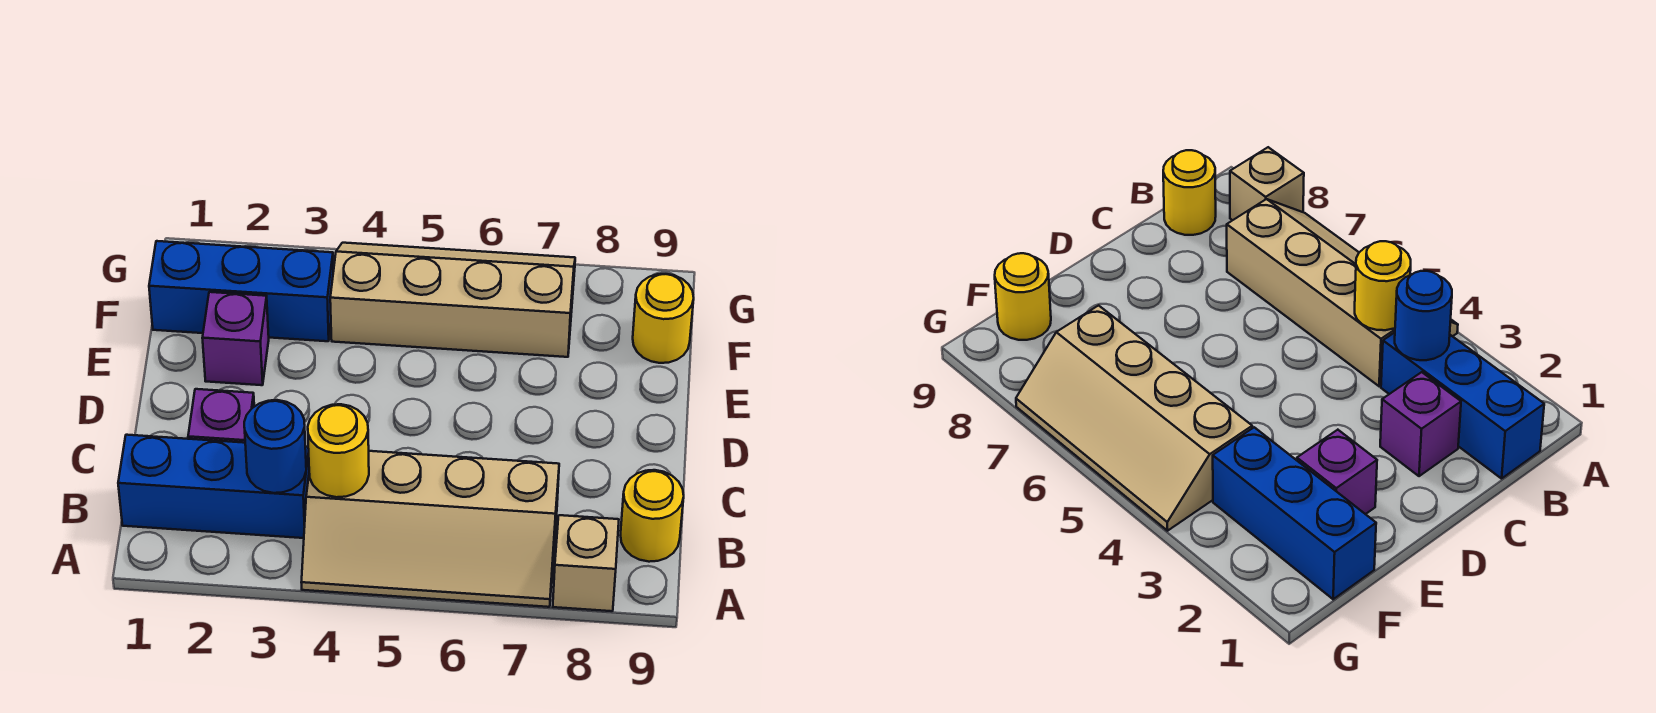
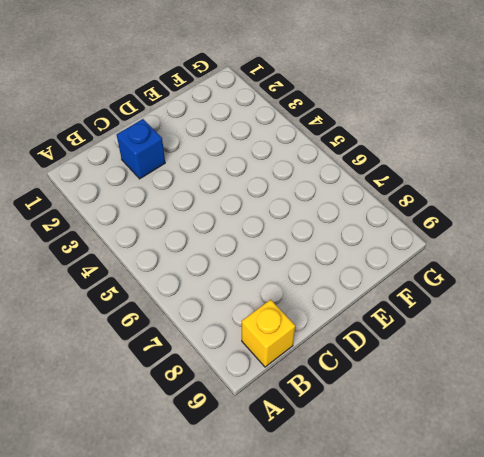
yellow 1x1 brick [242,300,295,367] -> yellow 1x1 round brick [621,470,684,562]
blue 1x1 brick [117,119,165,179] -> purple 1x1 brick [188,389,254,443]
none -> tan 2x4 slope [301,451,559,607]
none -> tan 1x1 brick [553,515,619,611]

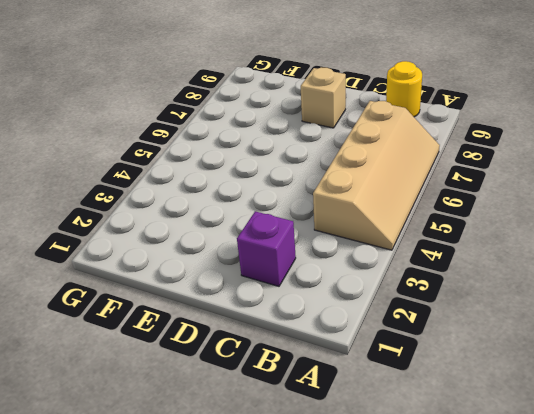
tan 1x1 brick [301,67,346,128] -> tan 1x1 brick moved to [553,515,619,611]
none -> blue 1x3 brick [118,435,309,538]
none -> purple 1x1 brick [202,292,269,385]

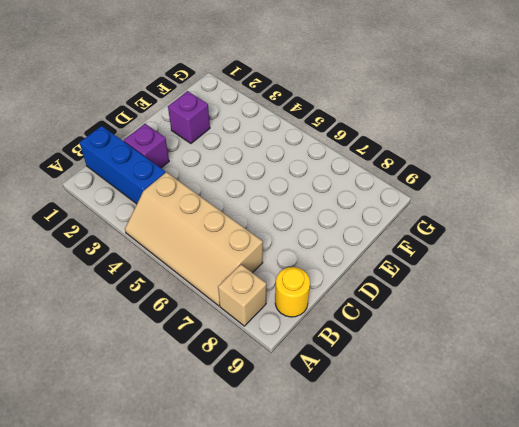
none -> blue 1x3 brick [149,241,333,341]
none -> tan 2x4 slope [330,243,575,357]

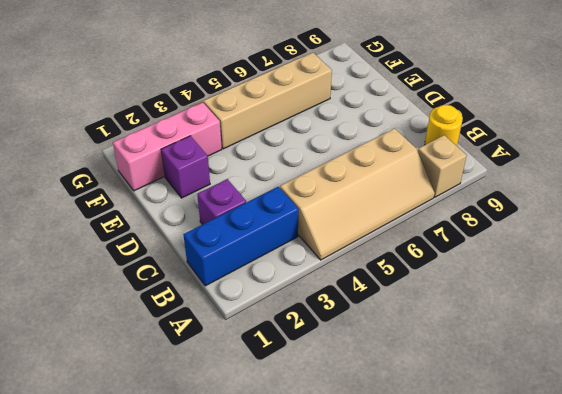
pink 1x3 brick [113,102,222,191] -> blue 1x3 brick [149,241,333,341]
none -> yellow 1x1 round brick [633,274,694,363]
none -> blue 1x1 round brick [244,400,306,493]

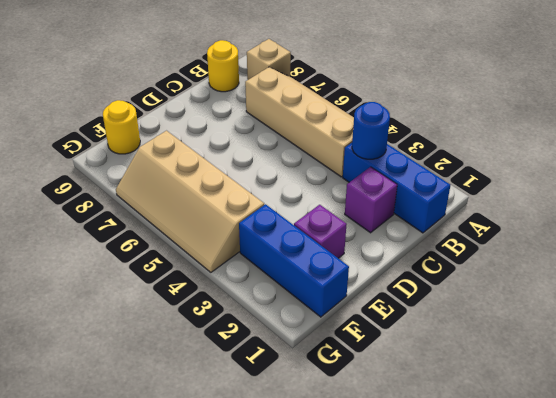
none -> yellow 1x1 round brick [308,404,369,497]

